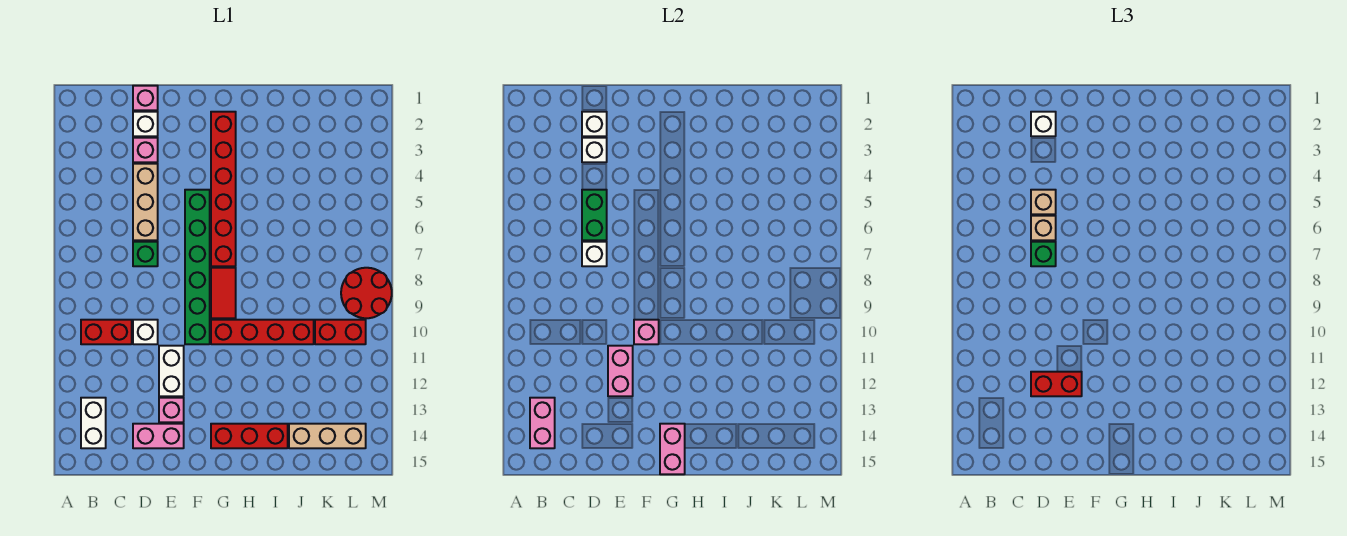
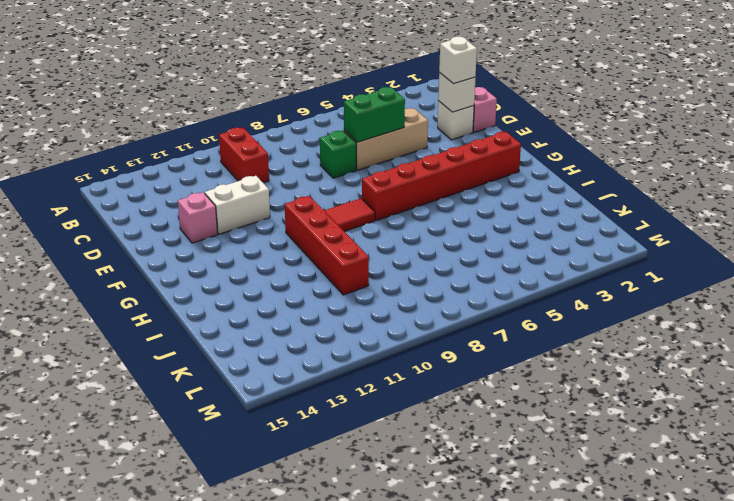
none -> white 1x2 brick [81,398,106,448]
none -> pink 1x1 brick [133,138,158,162]
none -> white 1x1 brick [133,320,158,344]
none -> pink 1x2 brick [133,424,184,448]

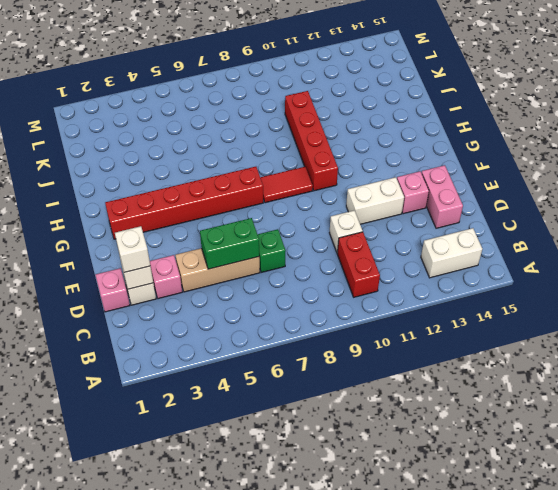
none -> green 1x6 brick [185,190,210,344]
none -> red 1x3 brick [211,424,288,448]
none -> tan 1x3 brick [289,424,366,448]
none -> red 1x2 brick [315,320,366,344]

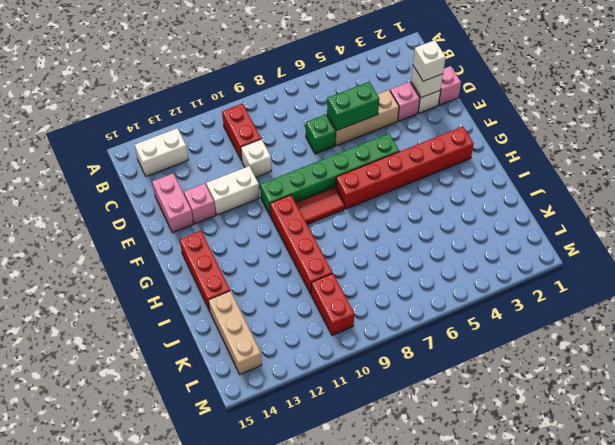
none -> red 2x2 round brick [341,268,392,318]
none -> pink 1x2 brick [530,398,555,448]
none -> white 1x1 brick [582,138,607,162]
none -> white 1x1 brick [582,242,607,266]

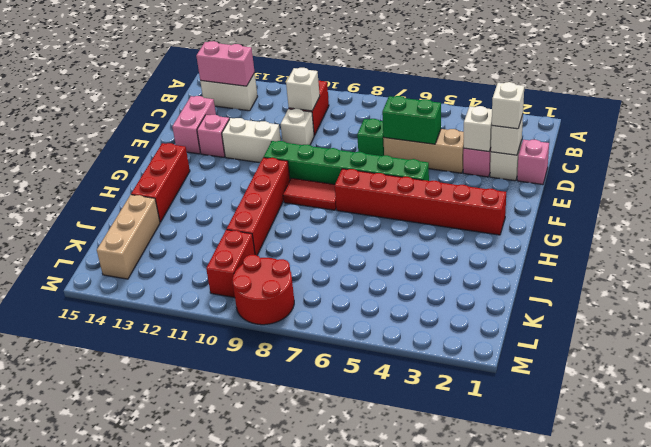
white 1x1 brick [286,68,320,111] -> white 1x1 brick moved to [582,242,607,266]
none -> pink 1x2 brick [608,346,633,396]
none -> pink 1x1 brick [634,320,659,344]
none -> pink 1x2 brick [660,424,685,474]
none -> tan 1x1 brick [1031,190,1056,214]

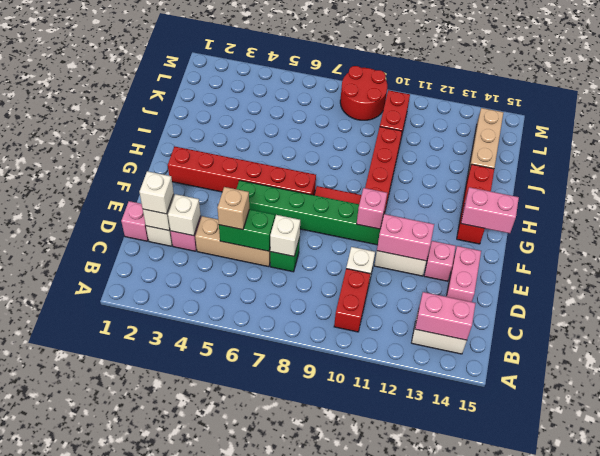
none -> tan 1x1 brick [1031,216,1056,240]
none -> green 1x1 brick [1031,242,1056,266]
none -> red 1x2 brick [1031,372,1082,396]

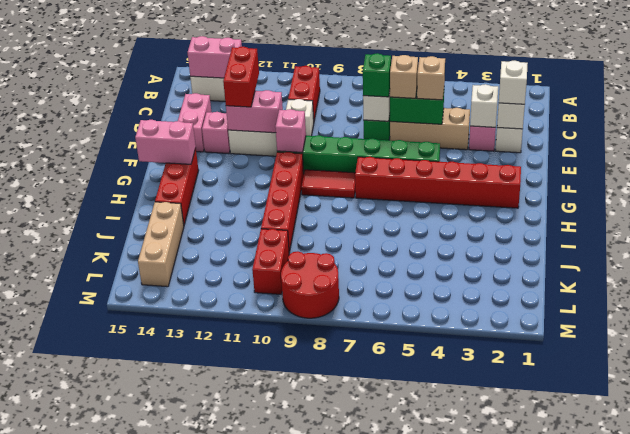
none -> pink 1x1 brick [133,86,158,110]

